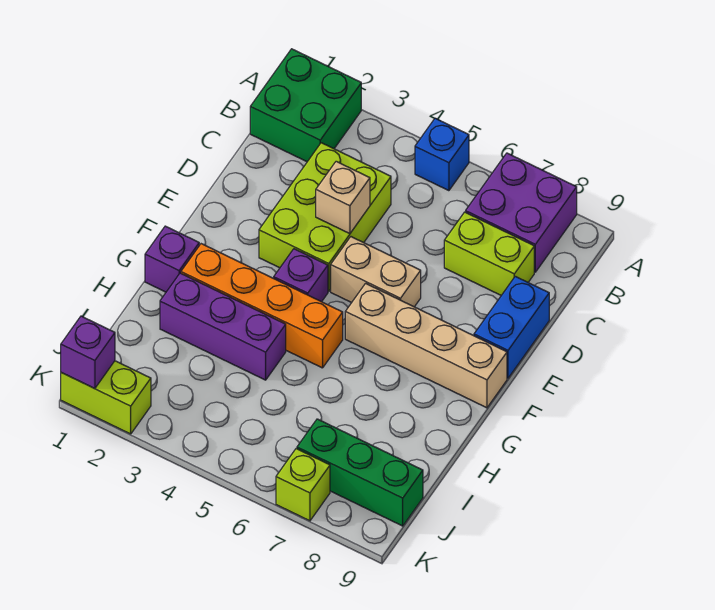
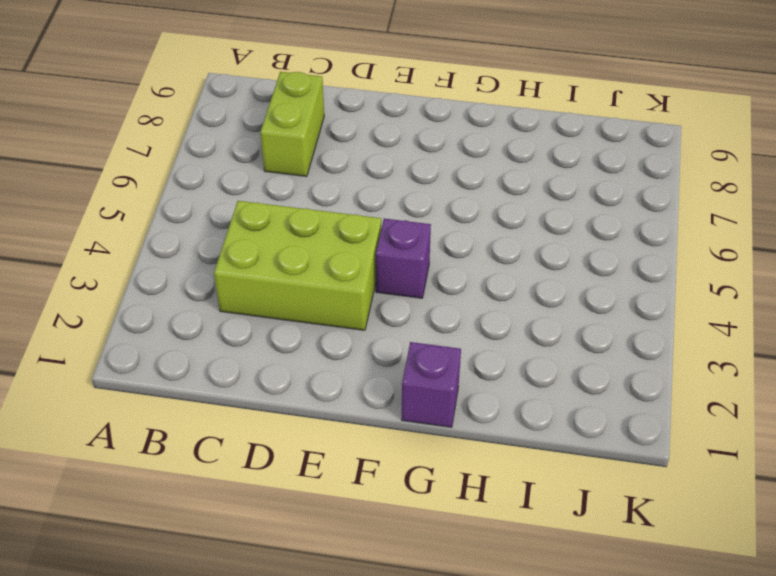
none -> green 2x2 brick [250,49,361,162]
none -> blue 1x1 brick [415,118,469,191]
none -> purple 2x2 brick [466,153,577,272]

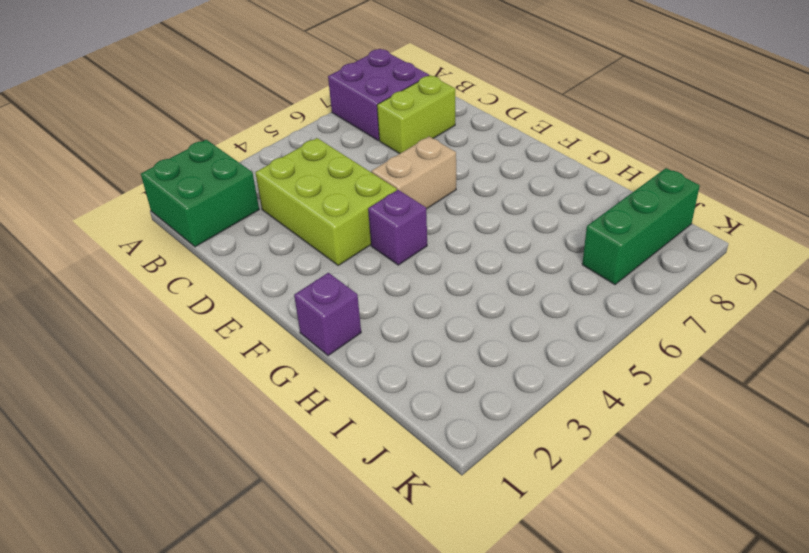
none -> blue 1x1 brick [415,118,469,191]
none -> blue 1x2 brick [474,276,549,378]
none -> tan 1x4 brick [345,283,507,408]

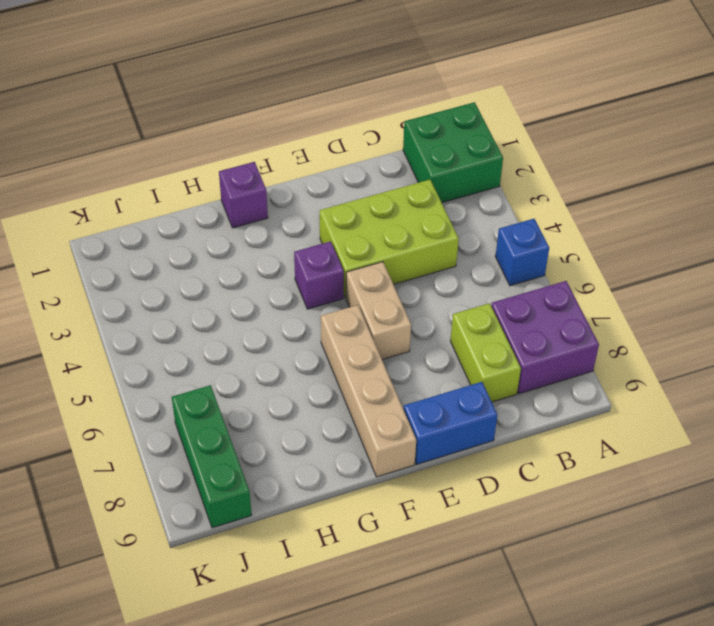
none -> orange 1x4 brick [181,244,343,368]
none -> purple 1x3 brick [160,273,286,380]
none -> lime 1x2 brick [61,361,151,434]

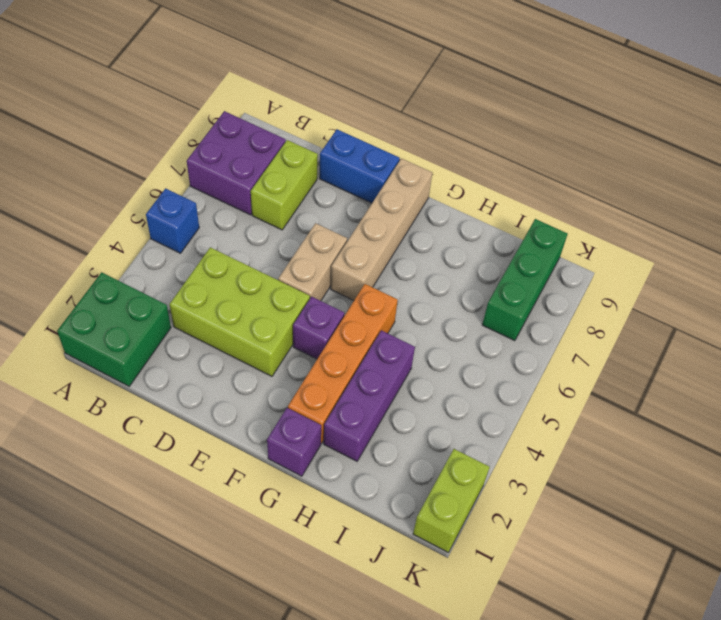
none -> lime 1x1 brick [276,449,330,521]
none -> tan 1x1 brick [316,161,370,234]
none -> purple 1x1 brick [61,316,115,389]

